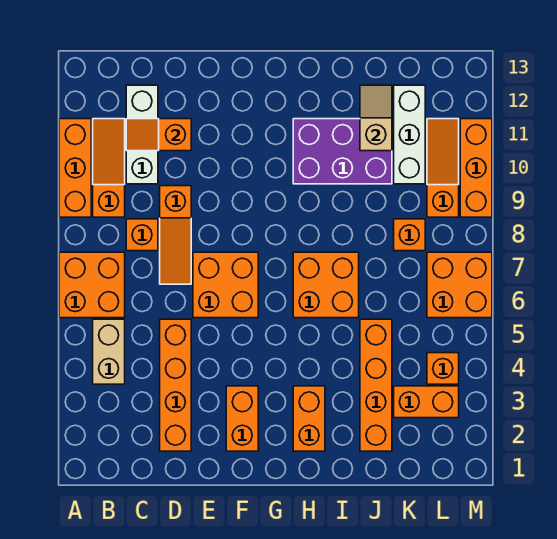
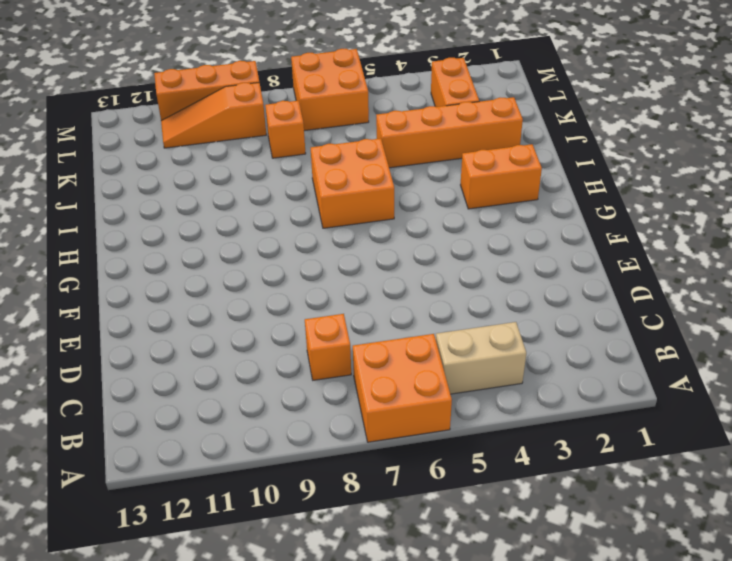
none -> orange 1x3 brick [59,119,91,217]
none -> orange 1x3 slope [93,119,125,217]
none -> white 1x3 brick [126,85,158,184]

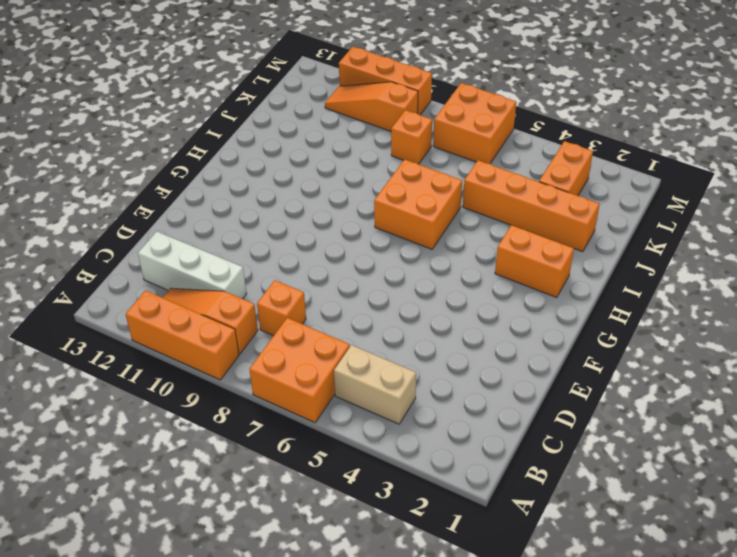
none -> orange 1x4 brick [160,319,191,451]
none -> orange 1x3 slope [160,186,191,284]
none -> orange 2x2 brick [193,252,258,318]

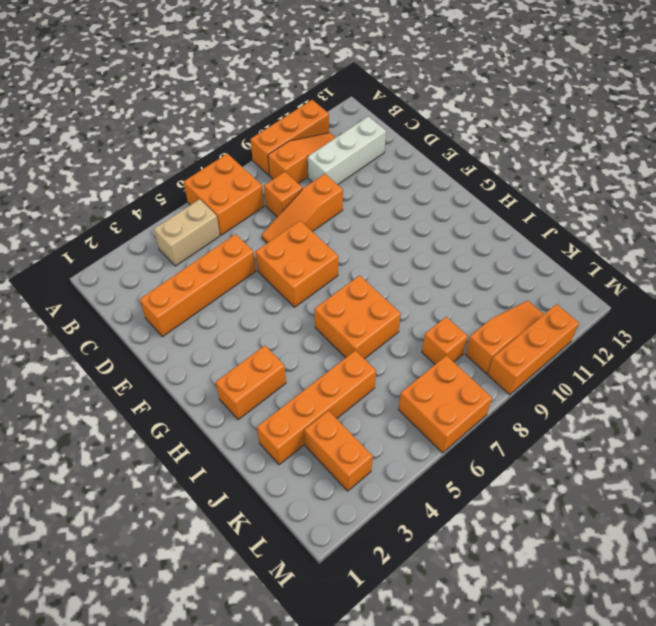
none -> orange 1x2 brick [226,386,258,451]
none -> purple 2x3 brick [293,119,392,184]
none -> white 1x3 brick [394,85,425,184]

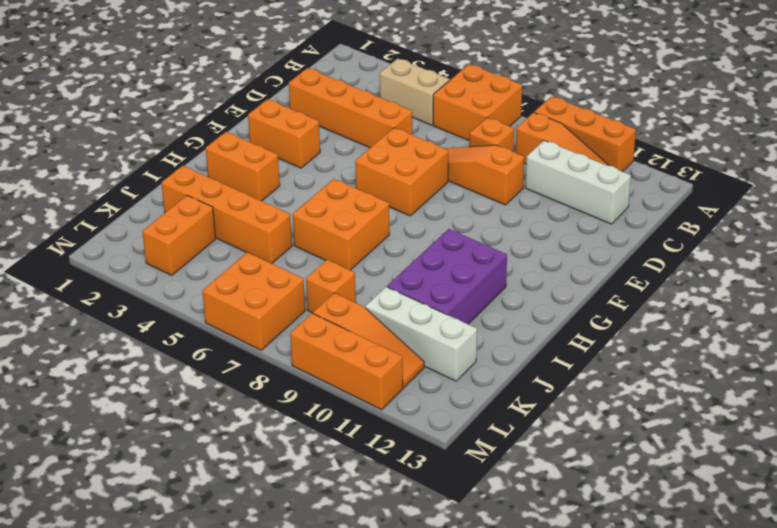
none -> orange 1x1 brick [427,353,459,384]
none -> orange 1x2 slope [126,119,191,151]
none -> tan 1x2 slope [360,85,392,151]

